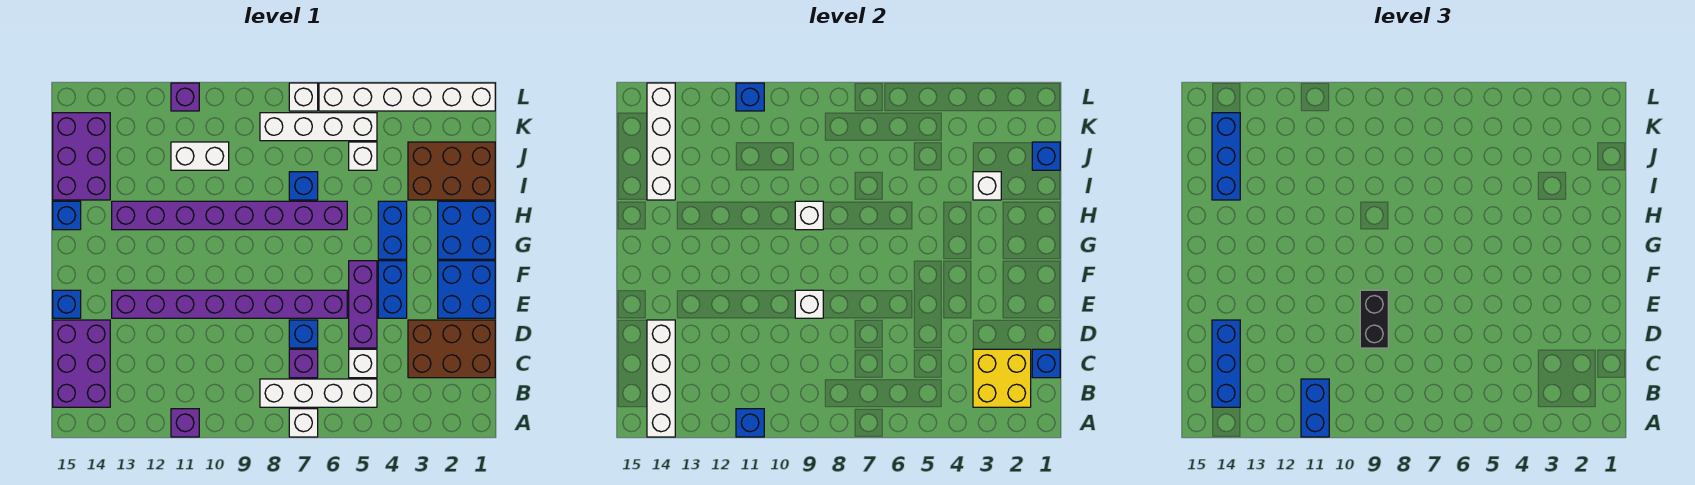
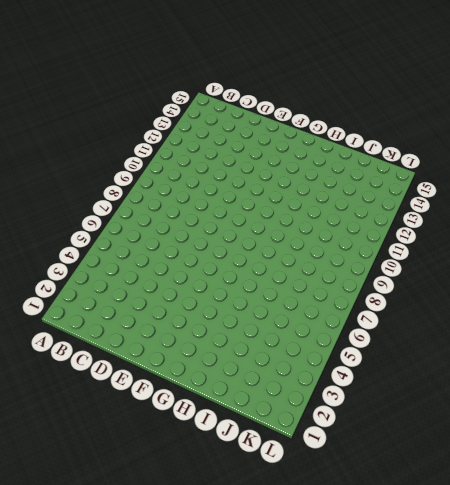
none -> white 1x1 brick [289,409,318,437]
none -> purple 1x1 brick [171,409,199,437]
none -> white 1x4 brick [260,379,377,407]
none -> purple 2x3 brick [53,320,110,407]

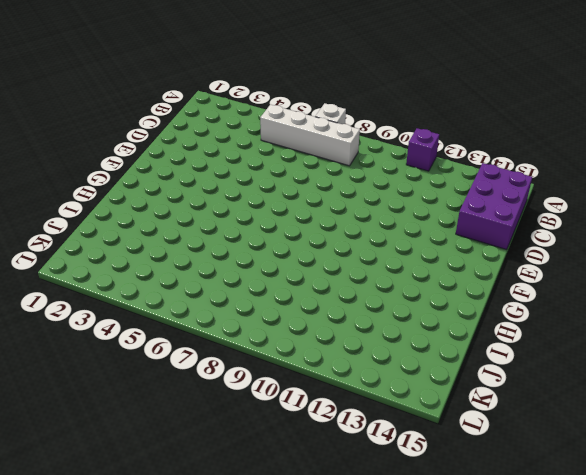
none -> brown 2x3 brick [408,320,495,378]
none -> white 1x1 brick [349,349,377,378]
none -> purple 1x1 brick [289,349,318,378]
none -> purple 1x3 brick [349,261,377,348]

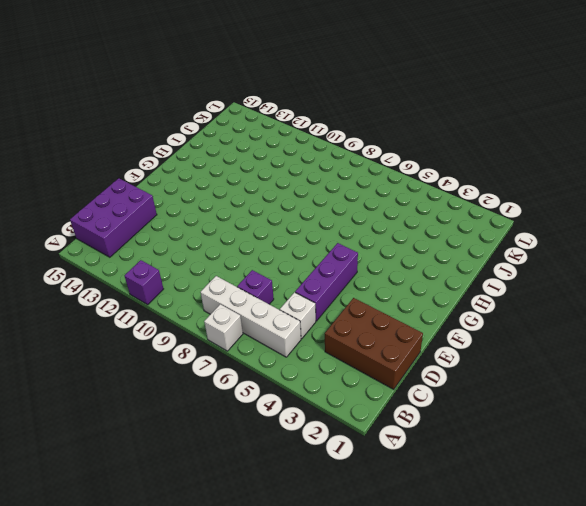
none -> blue 1x1 brick [289,320,318,348]
none -> blue 2x2 brick [438,261,495,318]
none -> blue 1x2 brick [378,261,407,318]
none -> purple 1x8 brick [112,290,347,318]

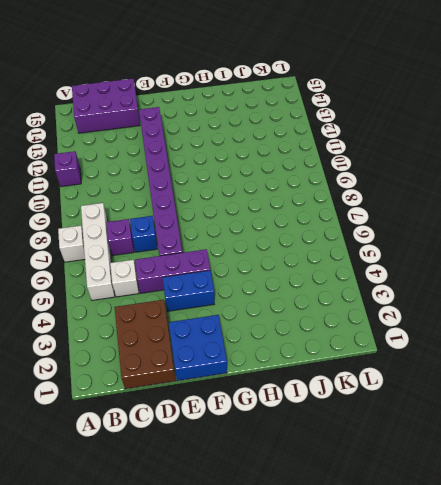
none -> blue 1x1 brick [53,290,81,318]
none -> blue 2x2 brick [438,201,495,259]
none -> blue 1x2 brick [378,201,407,259]
none -> purple 1x8 brick [112,201,347,230]

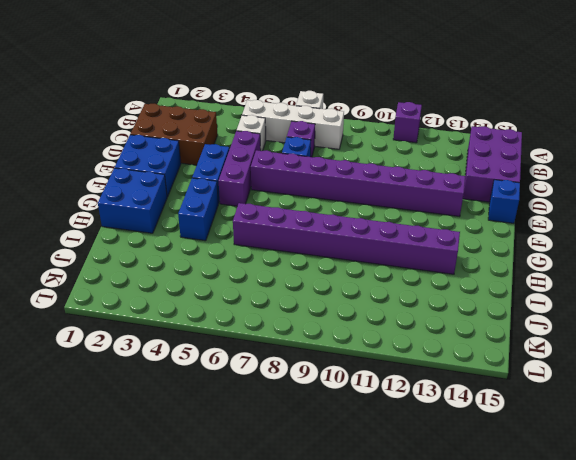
none -> blue 1x1 brick [53,201,81,230]
none -> brown 2x3 brick [408,142,495,200]
none -> blue 1x1 brick [289,172,318,200]
none -> purple 2x3 brick [53,113,110,200]

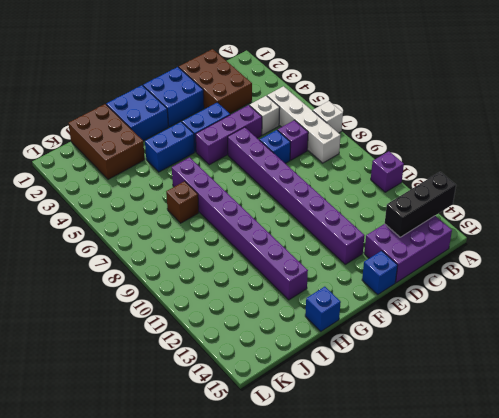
black 1x3 brick [385,172,456,237] -> white 1x4 brick [647,320,675,437]
brown 1x1 brick [166,181,199,223] -> blue 1x1 brick [289,172,318,200]
none -> purple 2x3 brick [53,113,110,200]
none -> white 1x1 brick [349,142,377,170]
none -> white 1x2 brick [171,142,229,170]
none -> white 1x4 brick [260,113,377,141]

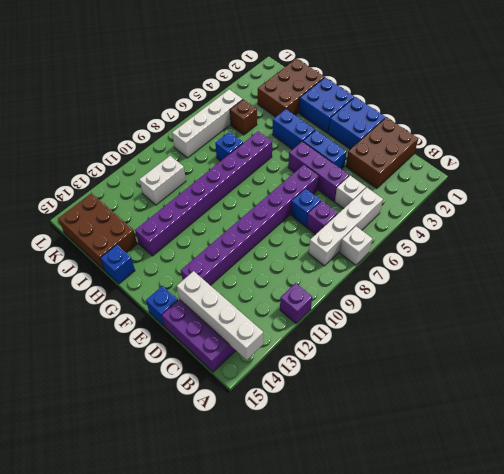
brown 2x3 brick [58,193,137,270] -> purple 2x3 brick [53,113,110,200]
brown 1x1 brick [230,99,257,135] -> white 1x1 brick [349,142,377,170]
none -> white 1x6 brick [319,83,495,111]
none -> white 1x1 brick [289,83,318,111]
none -> purple 1x1 brick [171,83,199,111]
none -> blue 1x1 brick [736,409,764,437]

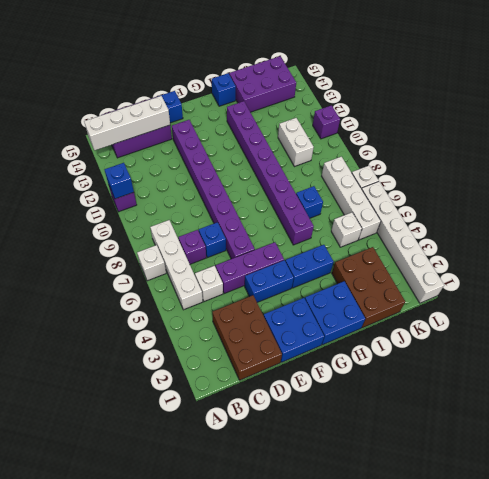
none -> yellow 2x2 brick [973,349,1031,407]
none -> blue 1x1 brick [1032,349,1060,378]
none -> white 1x1 brick [795,290,823,318]
none -> white 1x1 brick [795,201,823,230]

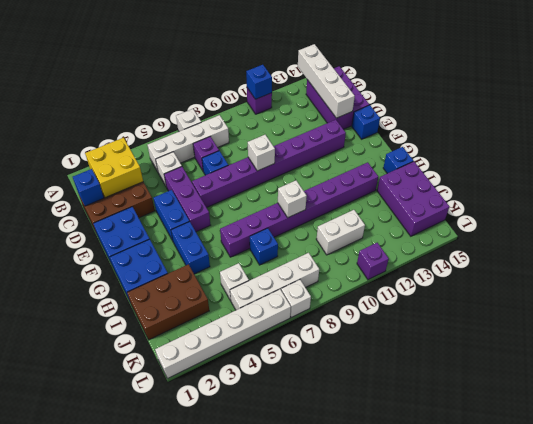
none -> white 1x1 brick [973,172,1001,200]
none -> white 1x4 brick [647,83,675,200]
none -> blue 1x1 brick [1032,142,1060,170]
none -> blue 1x1 brick [736,83,764,111]

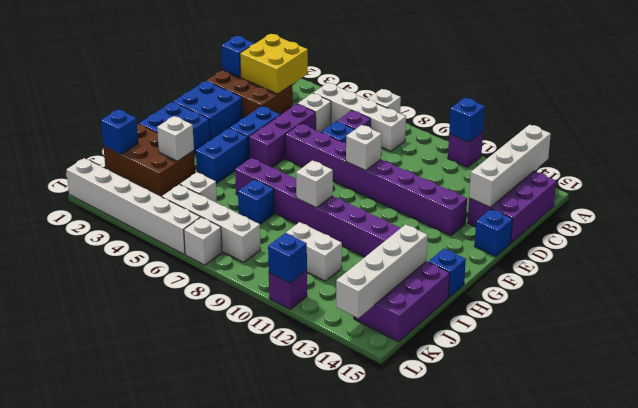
none -> blue 1x2 brick [1301,379,1329,437]
none -> blue 1x3 brick [1212,320,1240,407]
none -> black 1x2 brick [1360,290,1388,348]
none -> blue 1x3 brick [1212,113,1240,200]

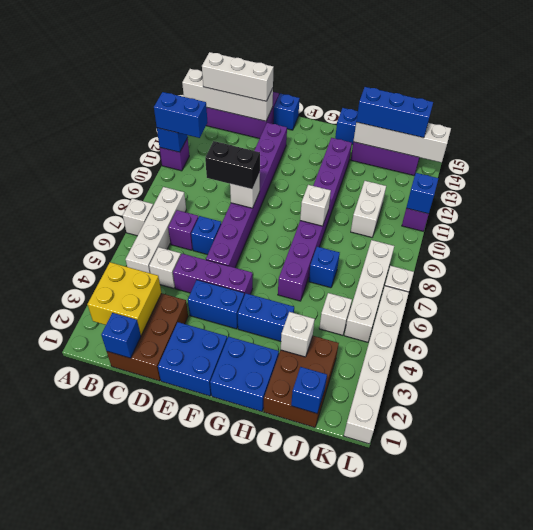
white 1x3 brick [202,52,274,101] -> blue 1x3 brick [1212,320,1240,407]

